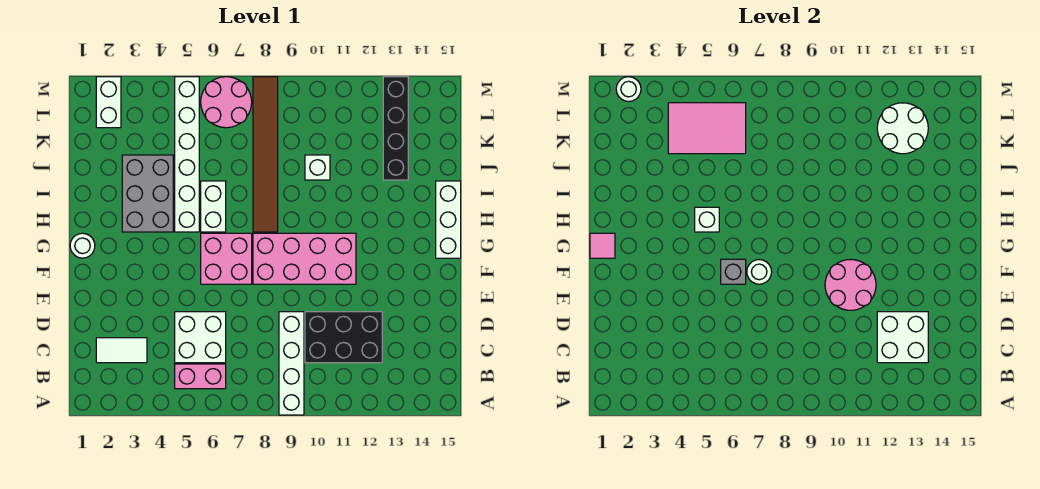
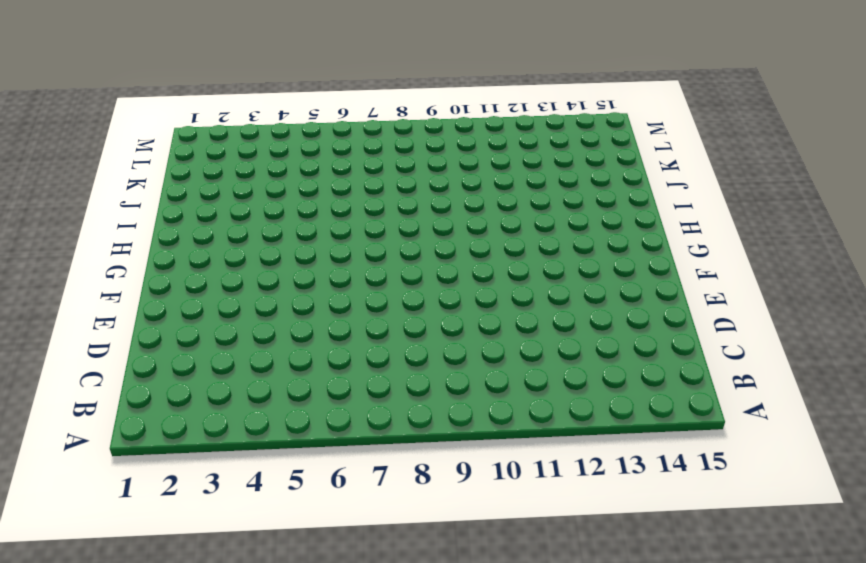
none -> white 1x4 brick [279,312,304,415]
none -> pink 1x2 brick [175,364,226,389]
none -> white 1x2 tile [96,338,147,363]

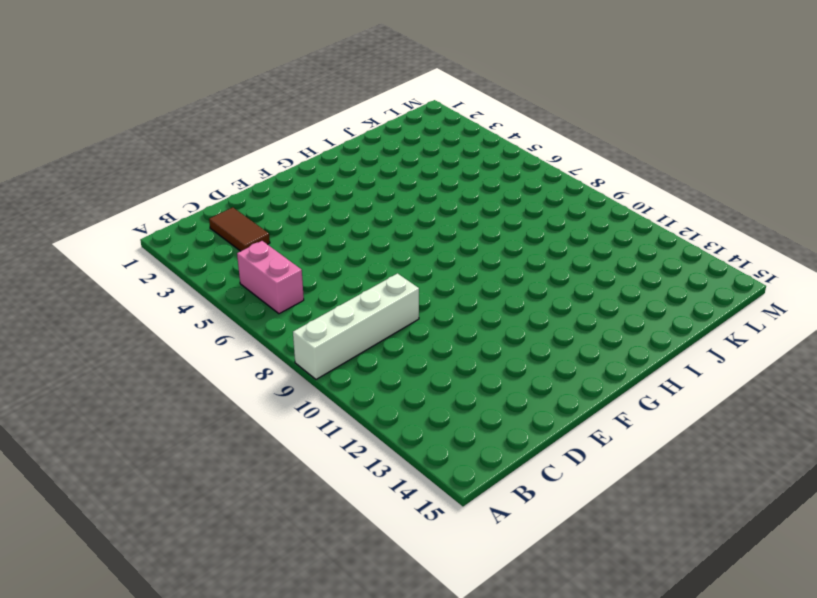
brown 1x2 tile [209,207,270,251] -> white 1x2 tile [96,338,147,363]
none -> white 2x2 brick [175,312,226,363]
none -> black 2x3 brick [305,312,382,363]
none -> pink 2x2 brick [201,233,252,284]

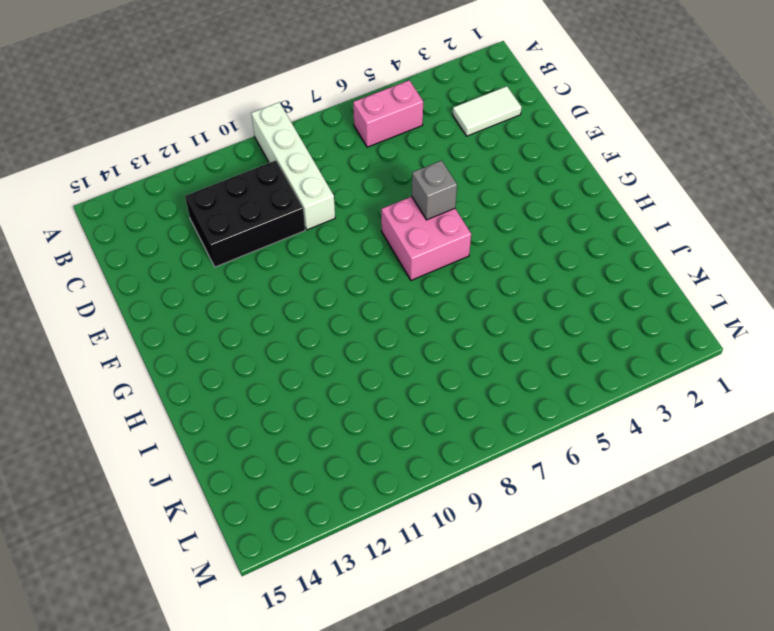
none -> white 2x2 brick [175,312,226,363]
none -> pink 2x4 brick [253,233,356,284]
none -> white 1x1 round brick [70,233,95,258]

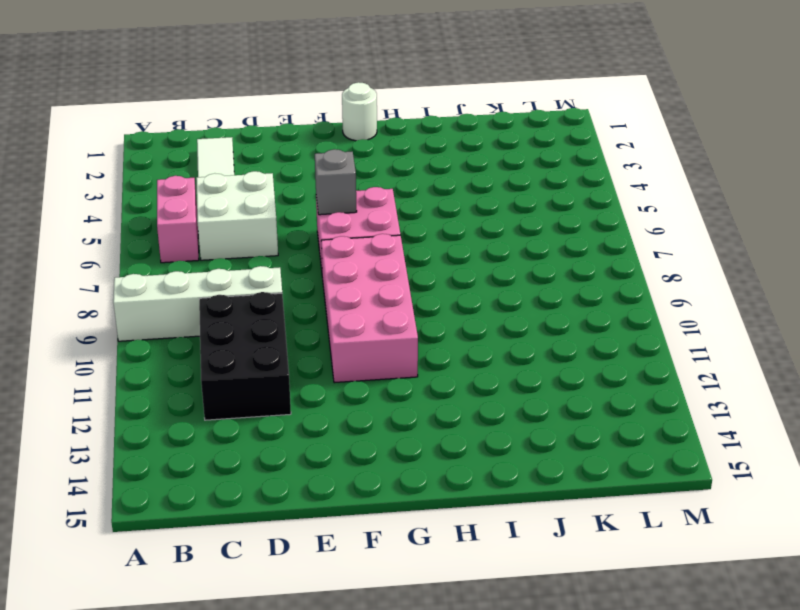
none -> white 1x3 brick [436,181,461,258]
none -> grey 2x3 brick [122,155,173,232]
none -> white 1x6 brick [175,77,199,232]

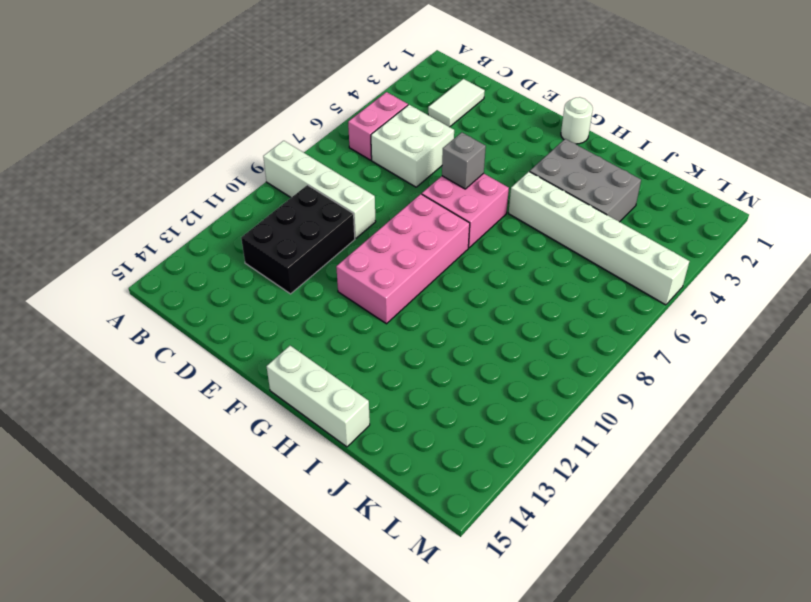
none -> white 1x2 brick [201,181,226,232]
none -> brown 1x6 tile [253,77,278,232]
none -> white 1x1 brick [305,155,330,180]

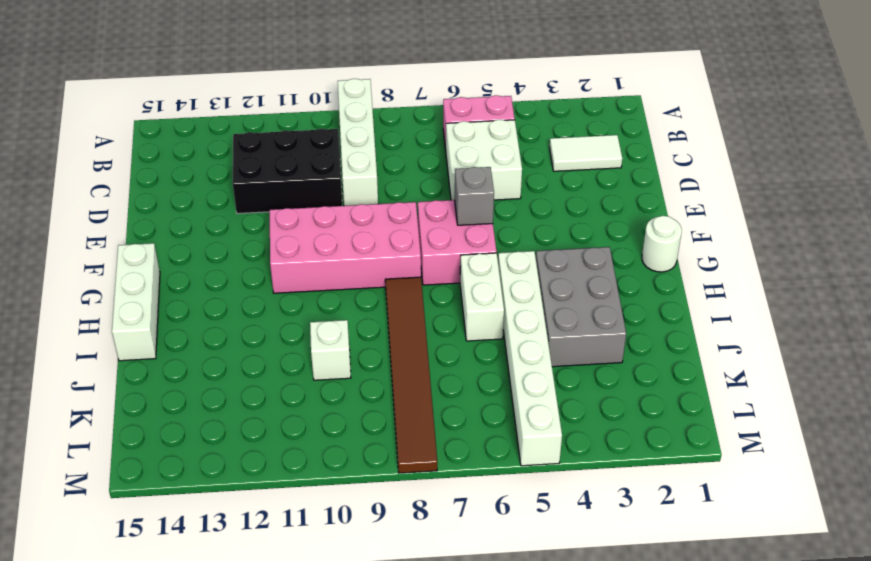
none -> black 1x4 brick [383,77,408,180]
none -> white 1x2 brick [96,77,121,128]
none -> pink 2x2 round brick [201,77,252,128]

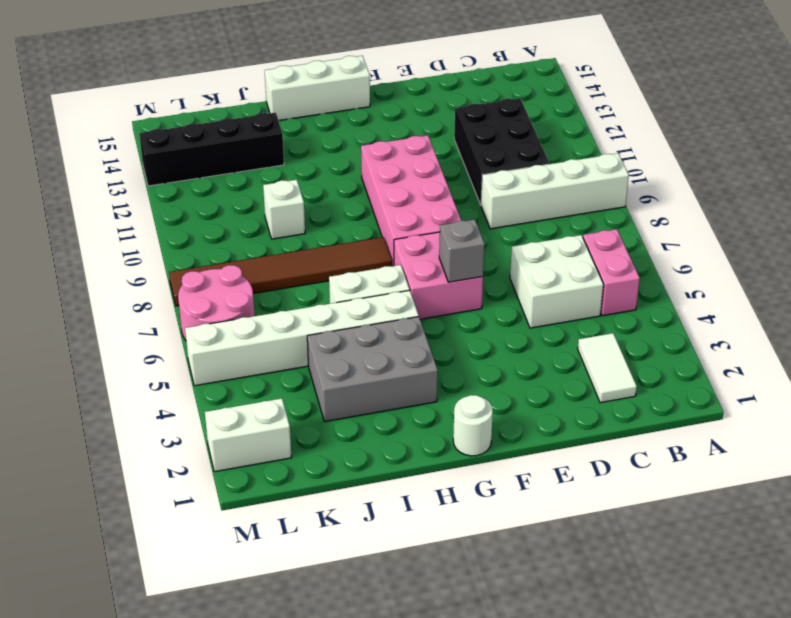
none -> white 2x2 brick [877,312,928,363]
none -> pink 2x2 round brick [825,260,876,310]
none -> white 1x1 round brick [747,260,772,284]

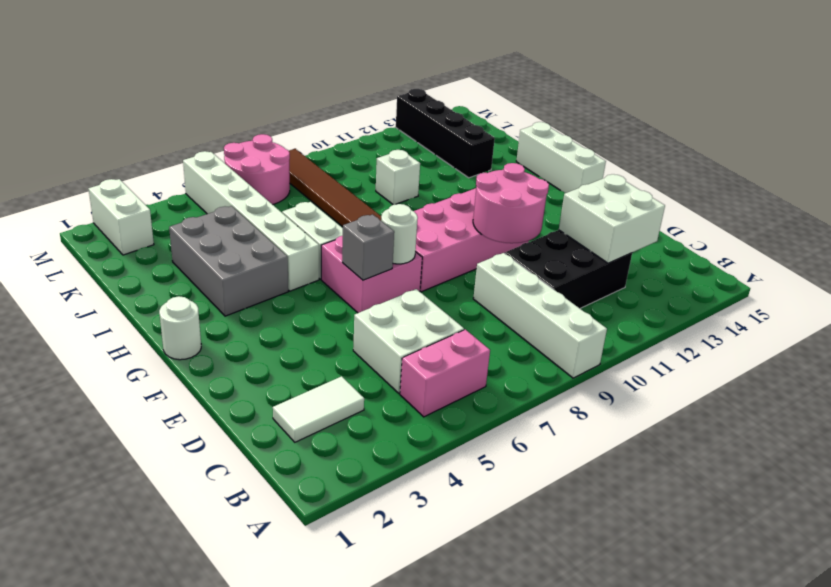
none -> pink 1x1 tile [590,233,615,258]
none -> white 1x1 brick [695,207,719,232]
none -> pink 2x3 tile [668,103,746,154]

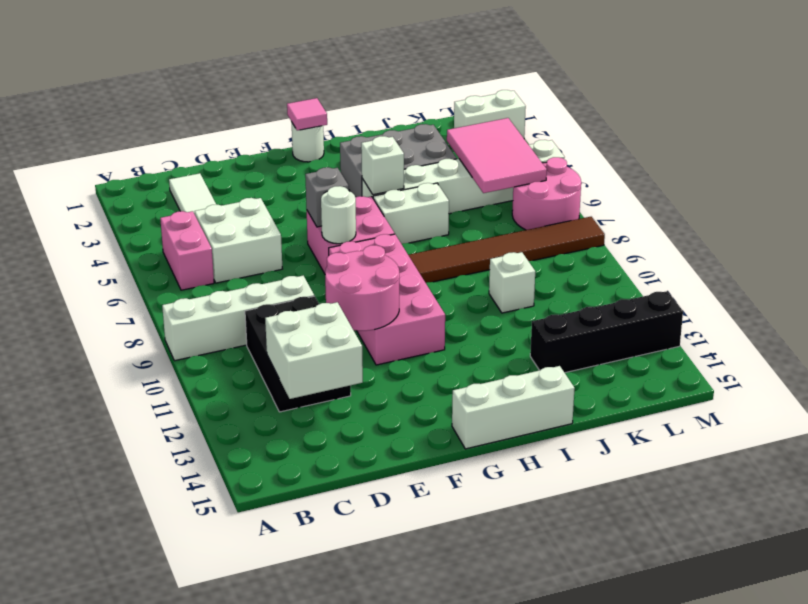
none -> white 2x2 round brick [877,103,928,154]
none -> white 1x1 round brick [616,77,641,102]

